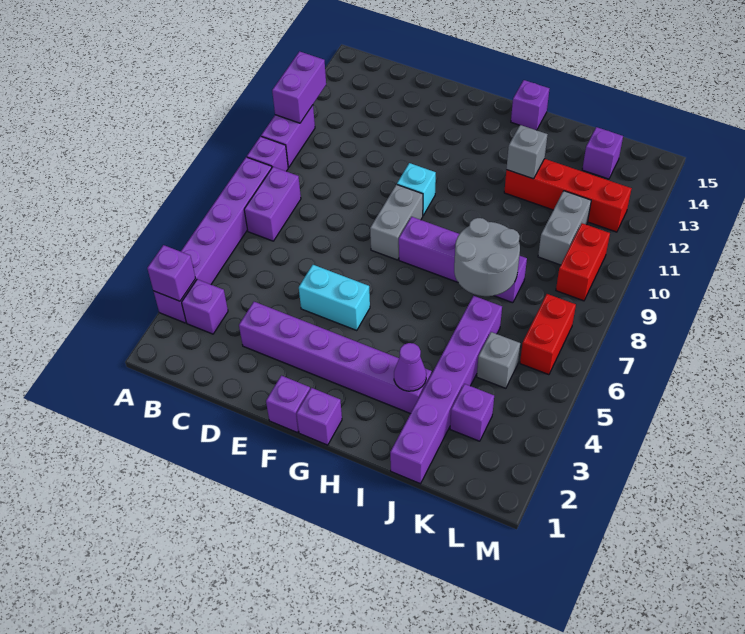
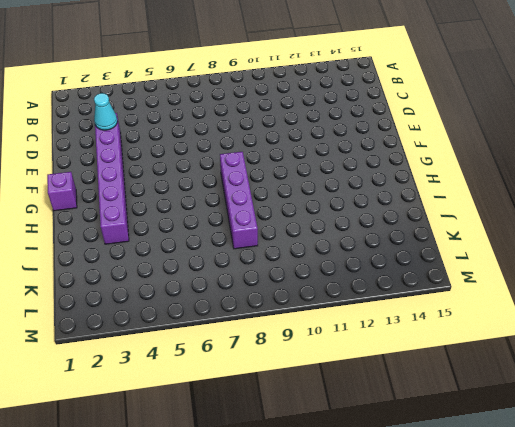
cyan 1x1 cone [94,93,117,130] -> none
none -> purple 1x6 brick [154,157,272,323]
none -> purple 1x1 brick [247,136,288,171]
none -> purple 1x2 brick [261,105,315,167]

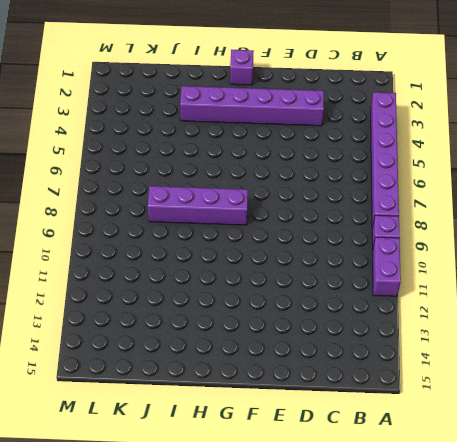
none -> purple 1x1 brick [182,279,228,334]
none -> purple 1x2 brick [244,167,301,241]
none -> cyan 1x2 brick [299,265,370,330]

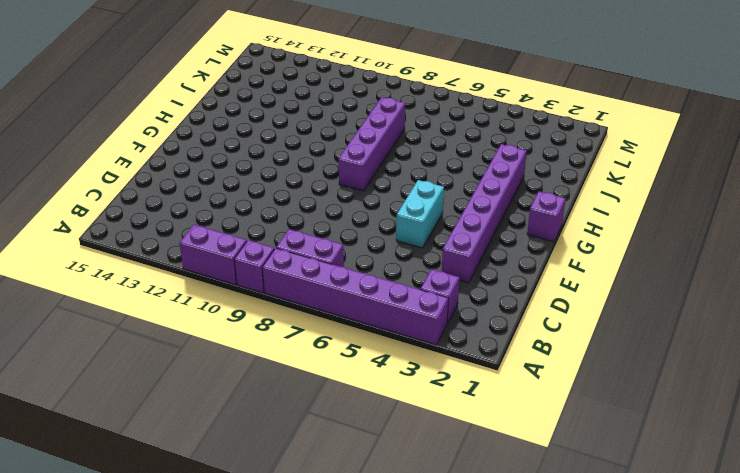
none -> purple 1x1 brick [266,376,310,433]
none -> grey 1x2 brick [370,184,423,260]
none -> cyan 1x1 brick [397,163,436,215]

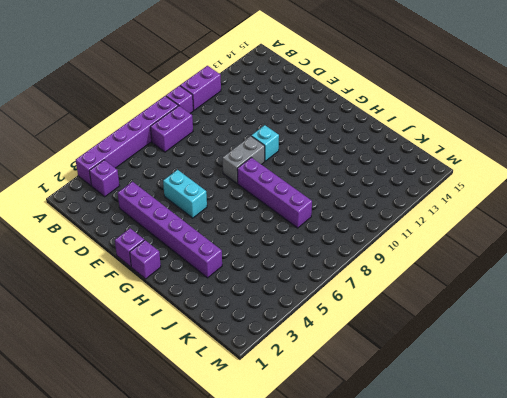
none -> purple 1x1 brick [511,80,549,130]
none -> red 1x4 brick [504,159,632,232]
none -> purple 1x6 brick [390,296,502,484]

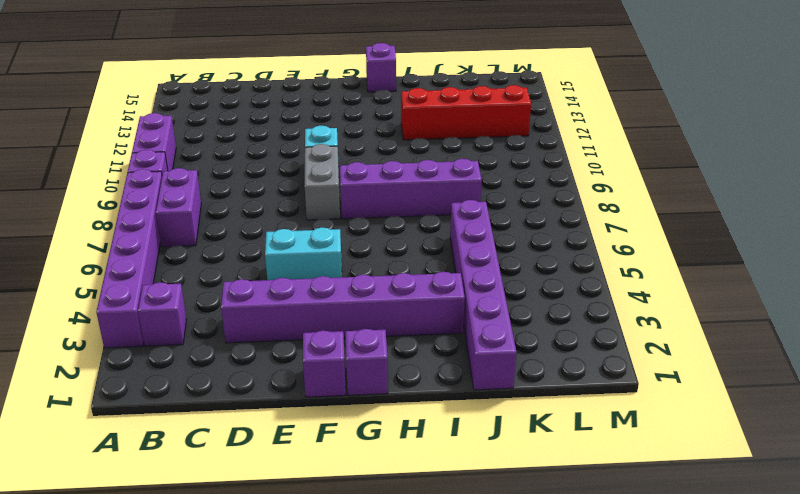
none -> purple 1x1 brick [450,384,494,441]
none -> grey 1x1 brick [477,332,520,388]
none -> grey 1x2 brick [538,191,591,265]

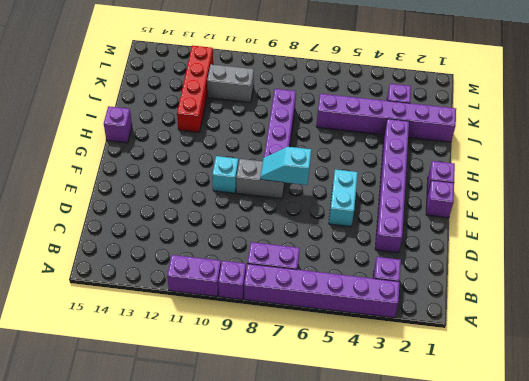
cyan 1x2 slope [260,147,311,185] -> none
none -> grey 1x1 brick [477,332,520,388]
none -> purple 1x1 brick [582,127,623,179]
none -> red 1x2 brick [520,294,576,375]

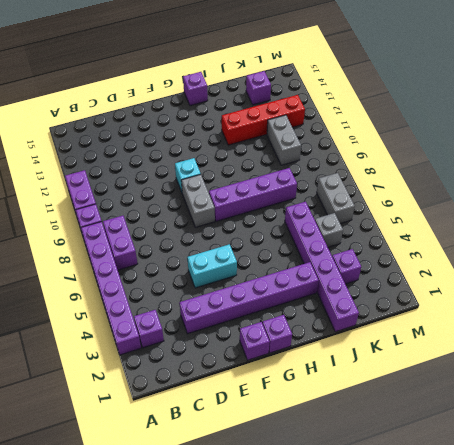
grey 1x2 brick [317,173,355,224] -> red 1x2 brick [520,294,576,375]
none -> red 1x2 brick [556,223,610,301]
none -> purple 1x1 brick [147,245,196,301]
none -> purple 1x2 brick [272,51,326,123]

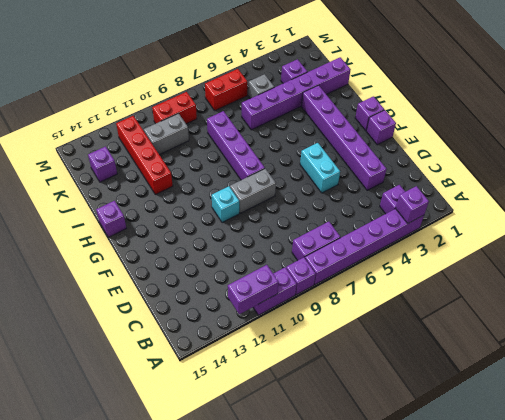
none -> purple 1x1 cone [394,343,426,391]
none -> grey 2x2 round brick [454,218,520,296]
none -> grey 1x1 brick [506,125,548,179]

